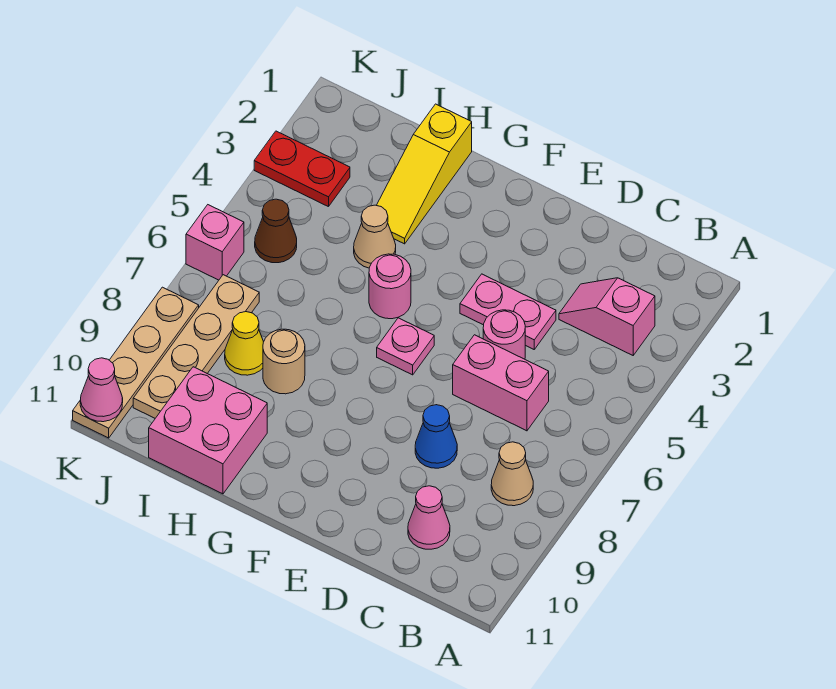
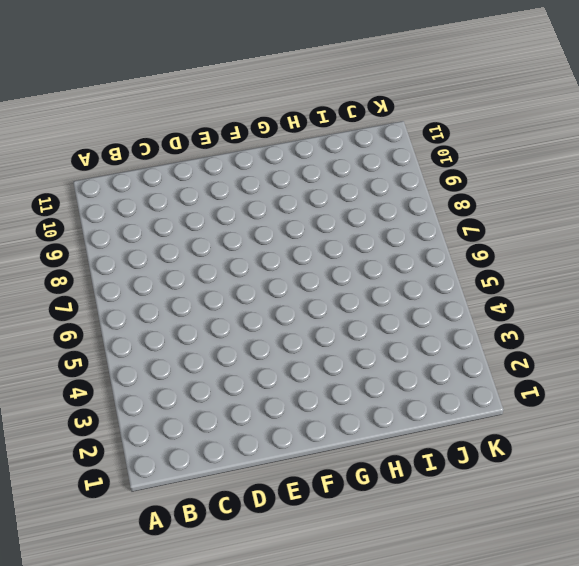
none -> pink 1x2 slope [559,278,655,355]
none -> tan 1x1 cone [491,442,533,506]
none -> pink 1x2 brick [453,335,549,431]

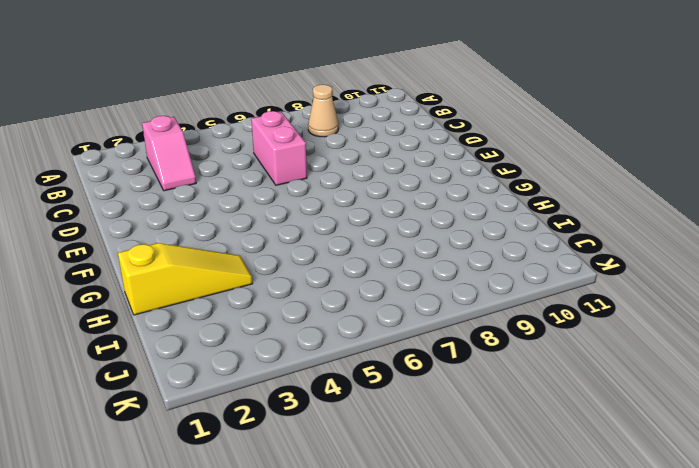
none -> pink 1x1 cone [408,486,450,549]
none -> pink 1x2 plate [460,274,556,349]
none -> pink 1x1 round brick [483,310,525,359]

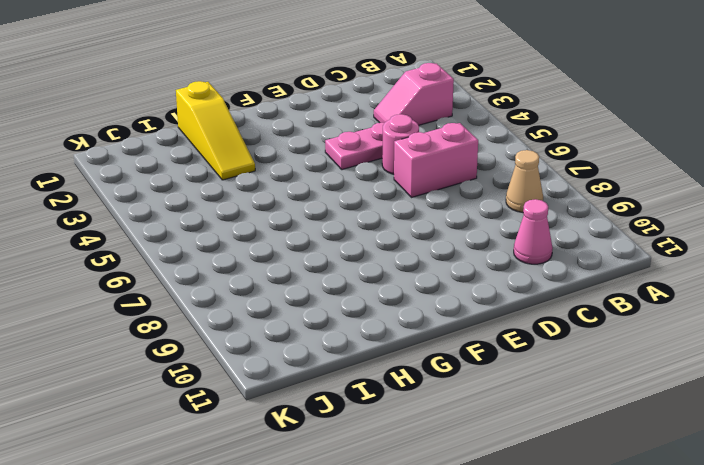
none -> blue 1x1 cone [415,405,457,468]
none -> pink 1x1 plate [377,318,434,375]
none -> pink 1x1 round brick [369,254,411,319]

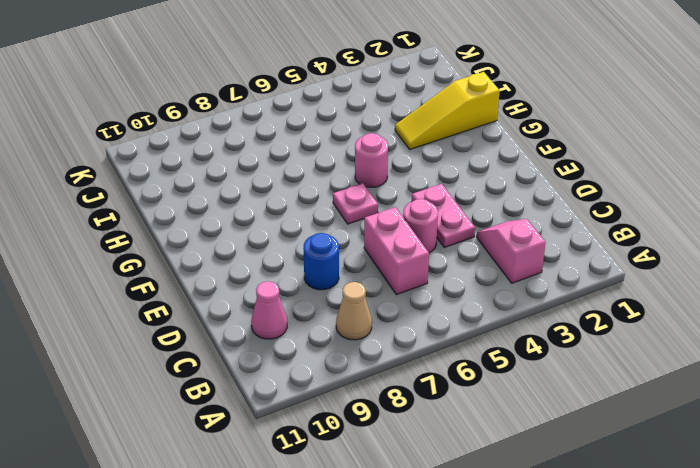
blue 1x1 round brick [303,233,339,290] -> blue 1x1 cone [415,405,457,468]
none -> tan 1x1 cone [354,205,396,268]
none -> tan 1x1 round brick [263,329,305,394]
none -> pink 2x2 brick [149,367,267,494]

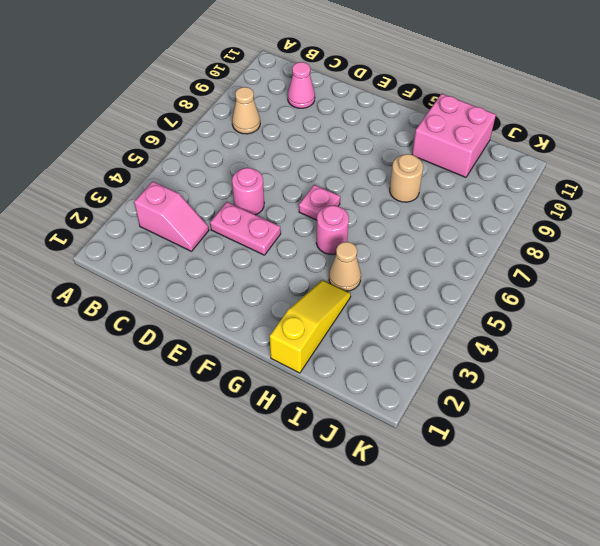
none -> pink 1x2 brick [453,335,549,431]
none -> blue 1x1 cone [415,405,457,468]
none -> yellow 1x1 cone [225,312,263,375]

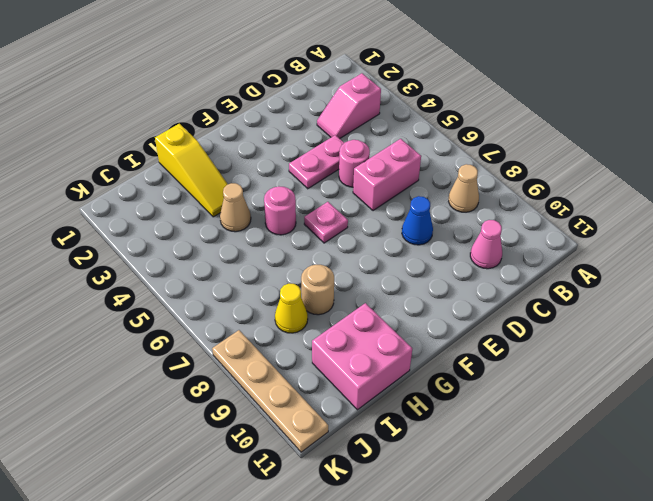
none -> red 1x2 plate [254,131,350,207]
none -> brown 1x1 cone [255,199,297,263]
none -> tan 1x4 plate [133,275,259,418]

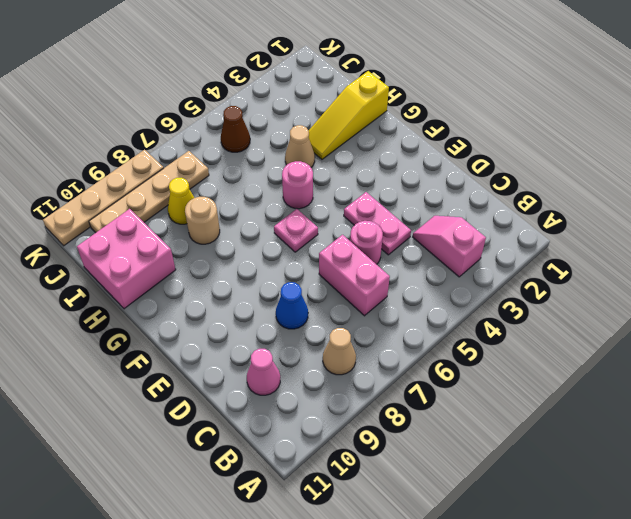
none -> red 1x2 plate [254,131,350,207]
none -> pink 1x1 brick [186,205,244,280]
none -> pink 1x1 cone [80,358,123,422]

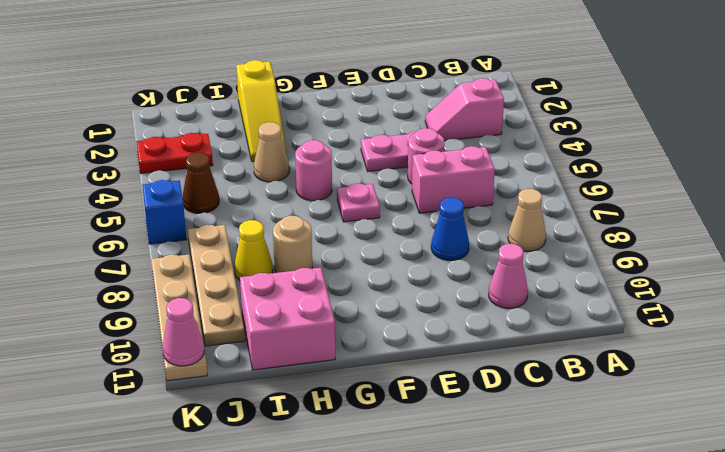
blue 1x1 brick [142,180,187,244] -> pink 1x1 brick [186,205,244,280]

